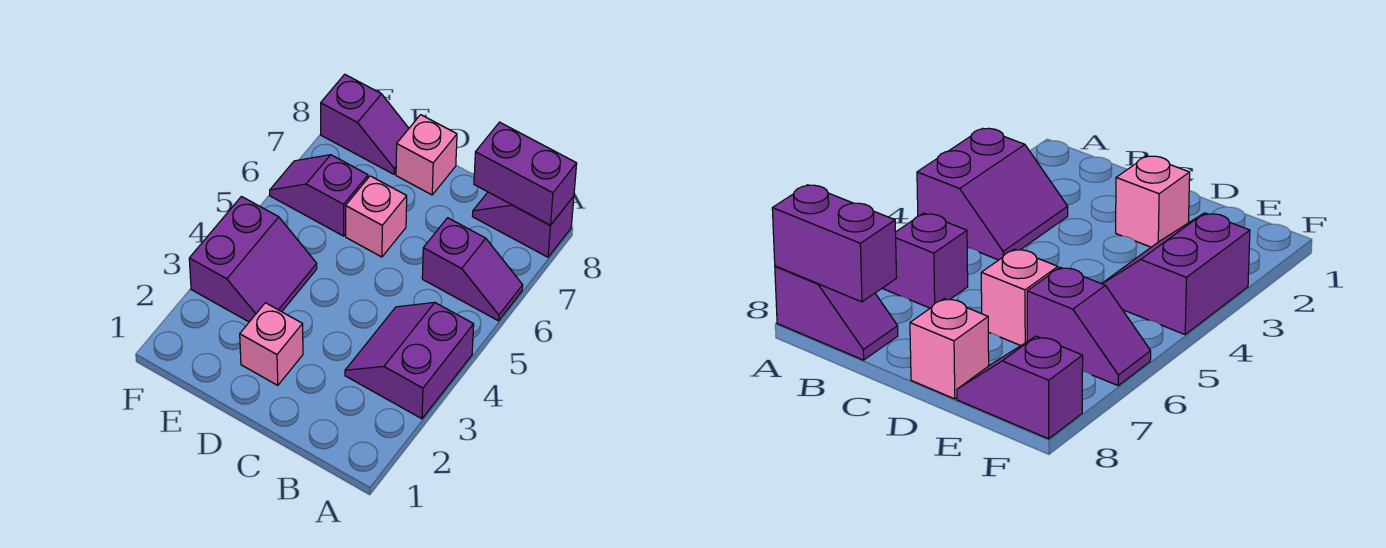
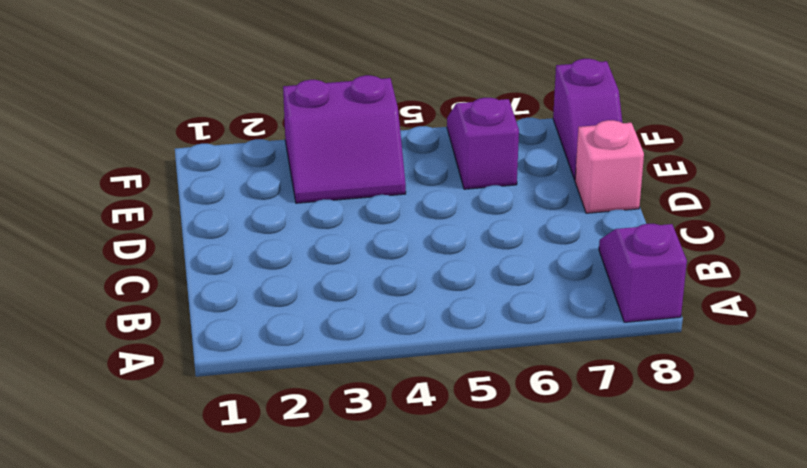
none -> purple 2x2 slope [345,302,474,419]
none -> purple 1x2 slope [422,218,523,321]

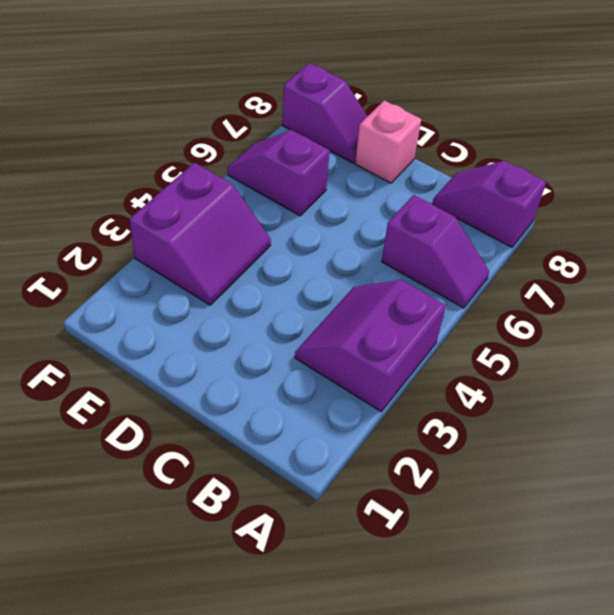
none -> pink 1x1 brick [240,303,303,385]
none -> pink 1x1 brick [346,176,407,257]

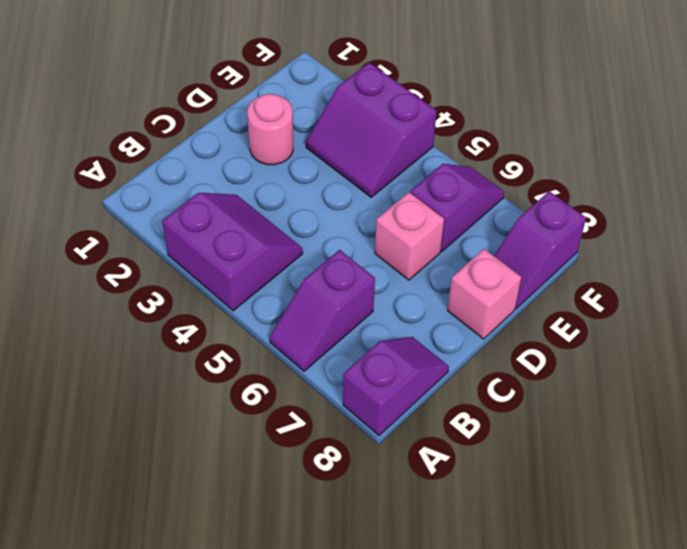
pink 1x1 round brick [247,94,293,165] -> pink 1x1 brick [240,303,303,385]
none -> purple 1x2 brick [474,122,577,225]

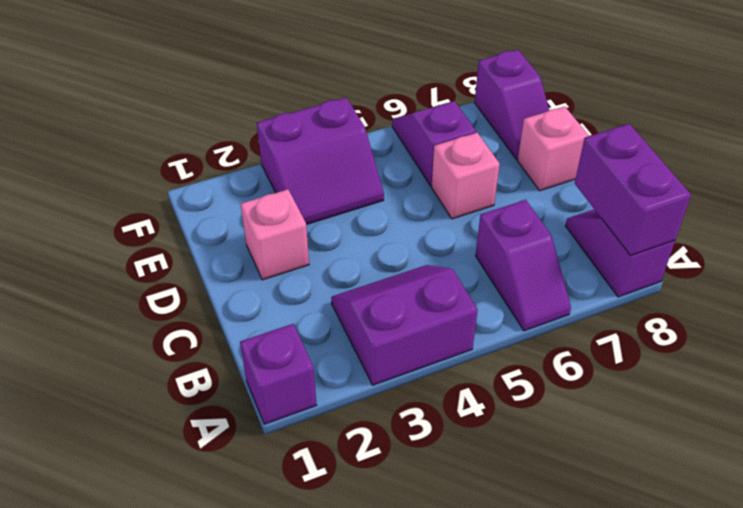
purple 1x1 brick [240,324,317,424] -> none

